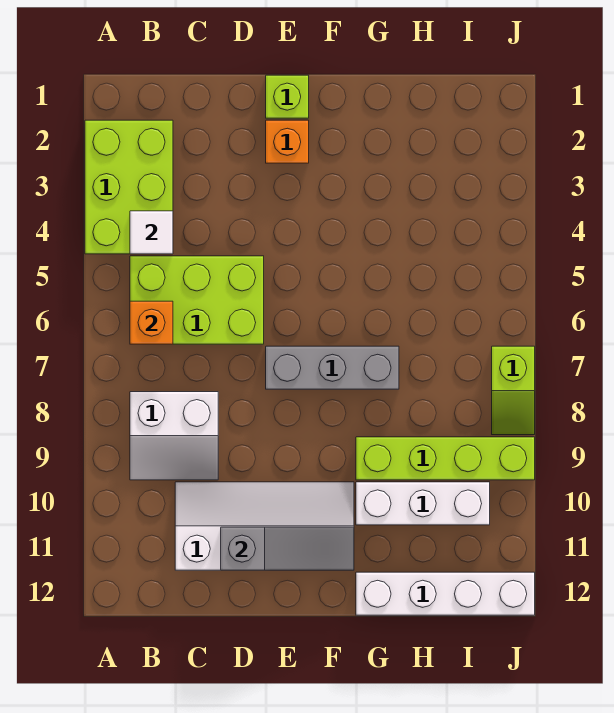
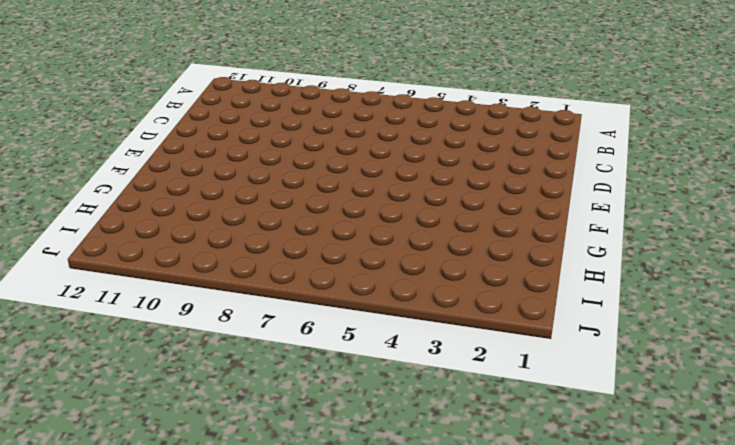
none -> lime 2x3 brick [85,120,173,254]
none -> lime 2x3 brick [130,256,264,344]
none -> white 2x2 slope [130,392,218,480]

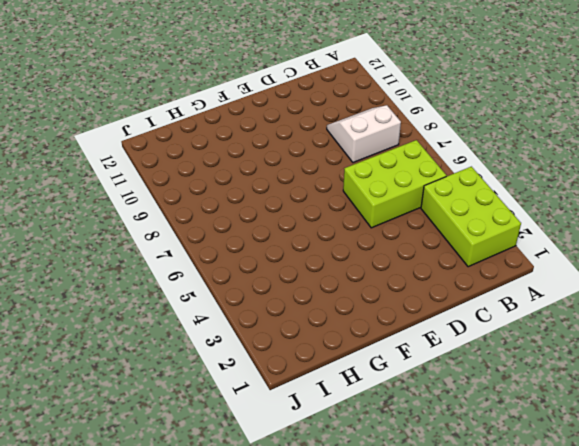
none -> white 2x4 slope [175,482,354,570]
none -> lime 1x1 brick [266,75,309,118]
none -> orange 1x1 brick [266,120,309,163]

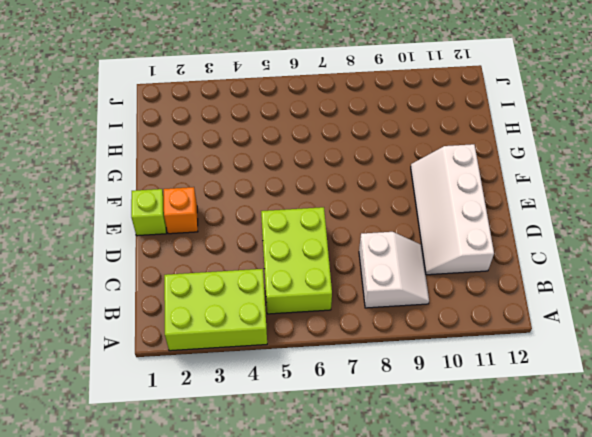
none -> grey 1x3 brick [266,346,399,389]
none -> lime 1x4 brick [356,437,535,480]
none -> white 1x3 brick [356,482,490,525]

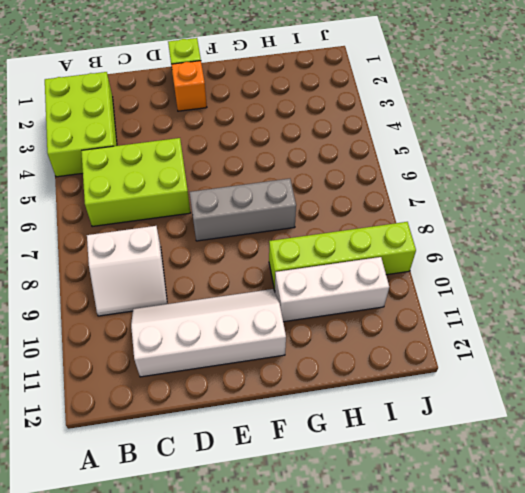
none -> white 1x4 brick [356,572,535,615]
none -> lime 1x2 slope [492,346,535,435]
none -> white 1x1 tile [130,211,173,254]

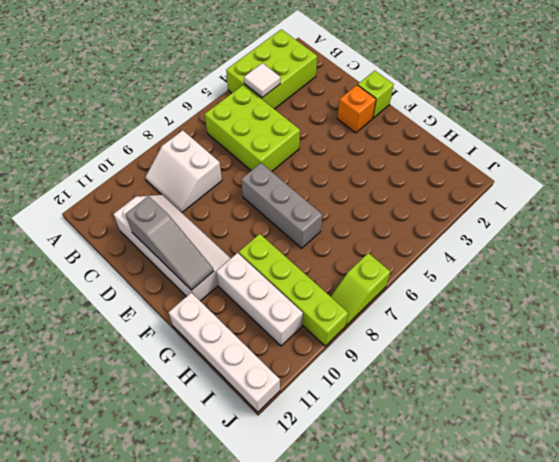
none -> orange 1x1 brick [130,301,173,344]

